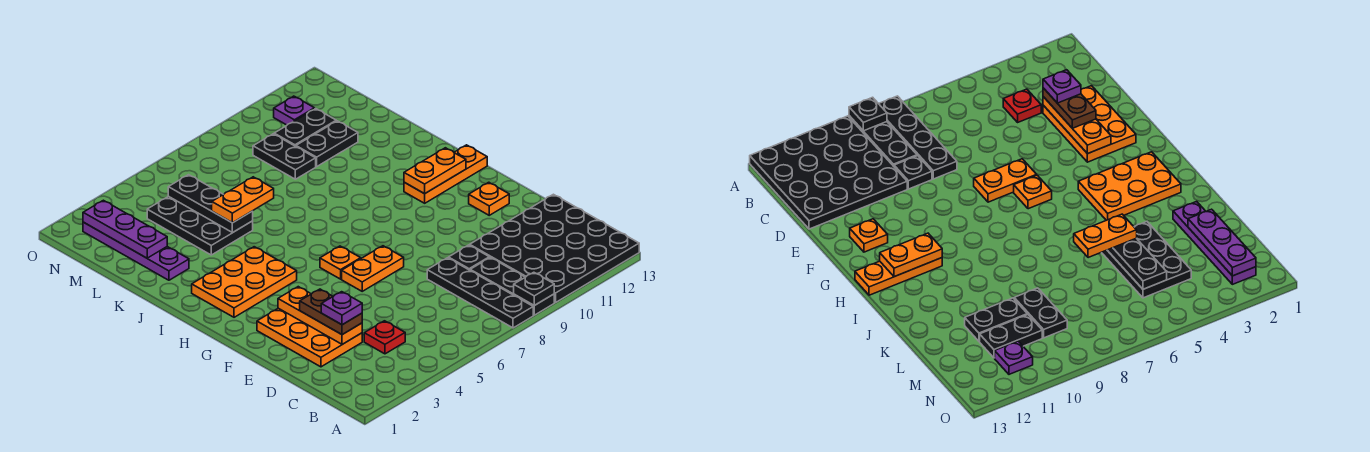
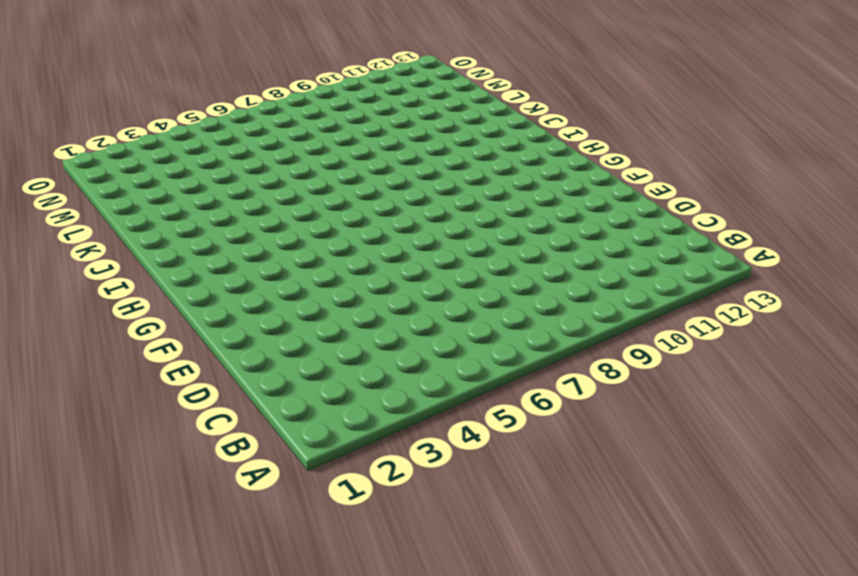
none -> black 1x4 plate [427,258,533,328]
none -> black 1x3 plate [470,257,554,315]
none -> black 4x4 plate [470,194,639,303]

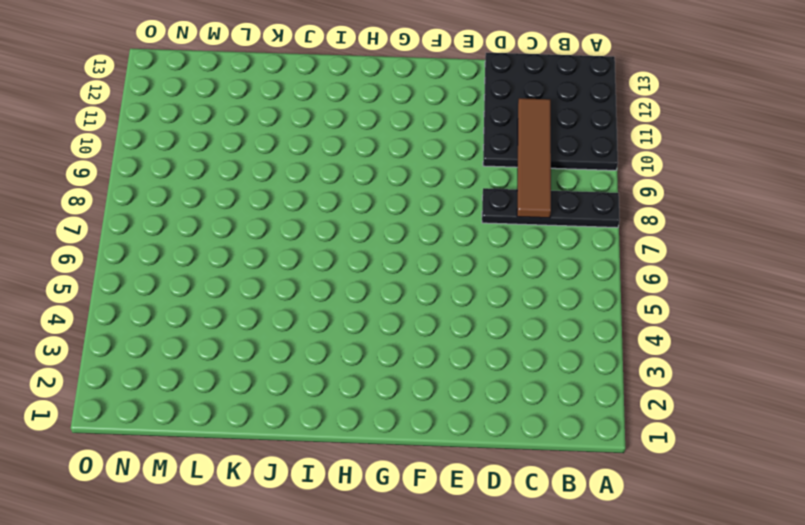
brown 1x4 tile [517,98,551,218] -> none
none -> black 1x3 plate [470,257,554,315]
none -> red 1x1 plate [364,321,405,354]
none -> orange 2x3 plate [257,308,362,367]

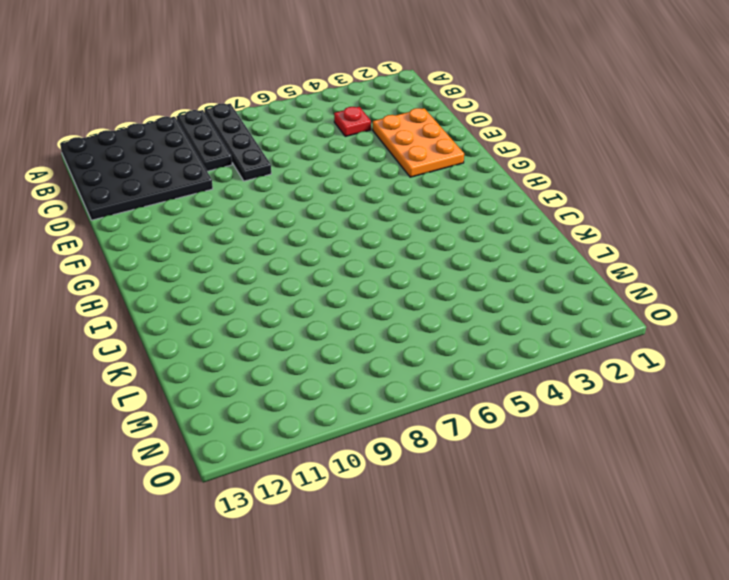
none -> black 1x1 plate [449,245,489,270]
none -> orange 1x2 plate [342,246,404,291]
none -> orange 1x1 plate [469,182,509,215]

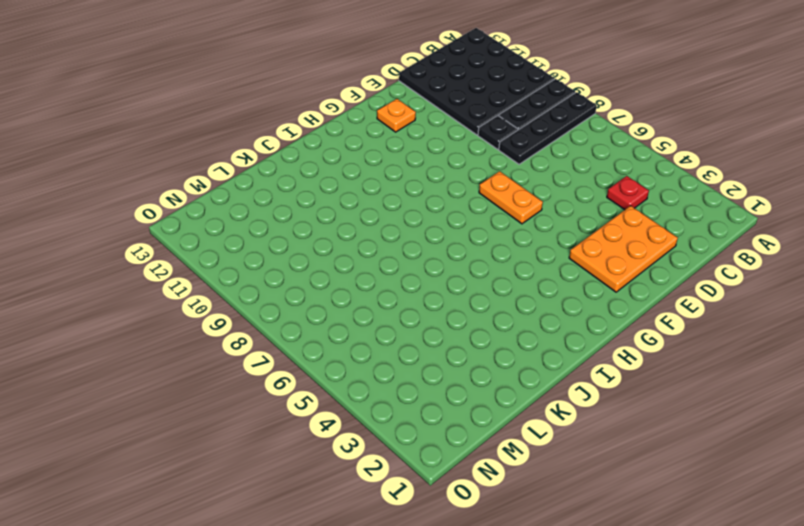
none -> orange 1x1 plate [320,246,361,279]
none -> orange 2x3 plate [192,247,297,317]
none -> orange 1x3 plate [404,145,487,203]

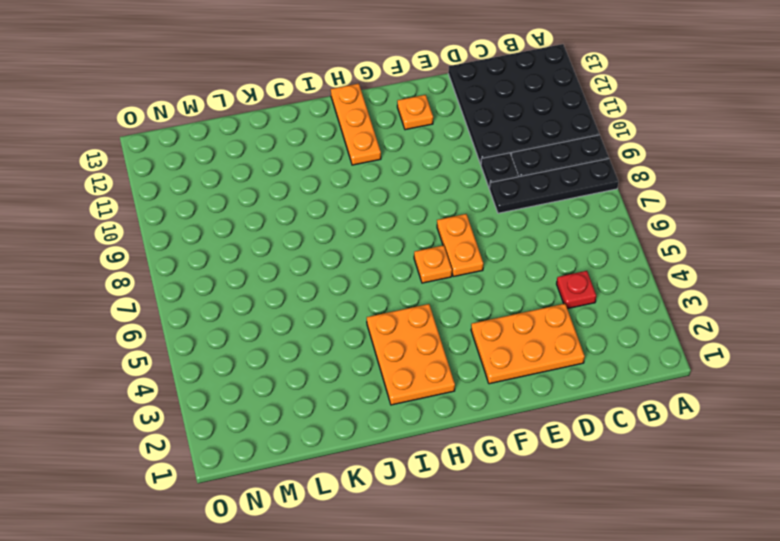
none -> purple 1x4 plate [83,222,189,280]
none -> black 2x3 plate [147,196,253,255]
none -> black 1x2 plate [253,134,316,179]

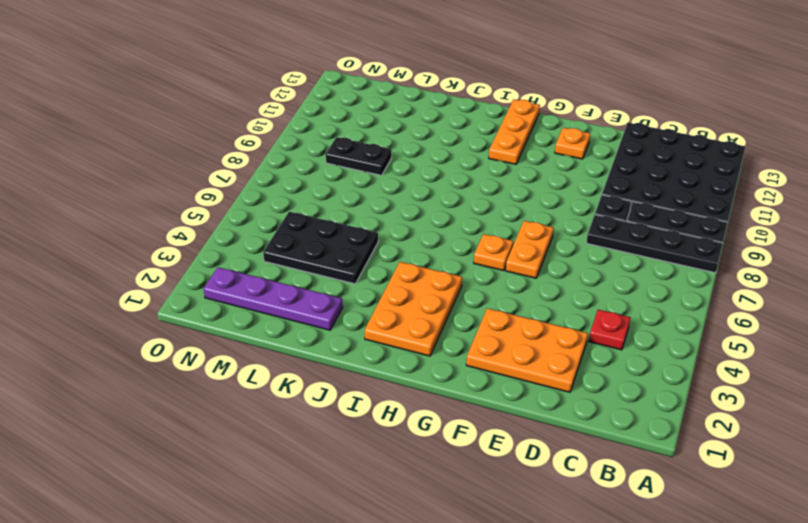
none -> black 1x2 plate [296,121,358,167]
none -> black 1x2 plate [274,109,336,146]
none -> purple 1x1 plate [274,96,315,125]

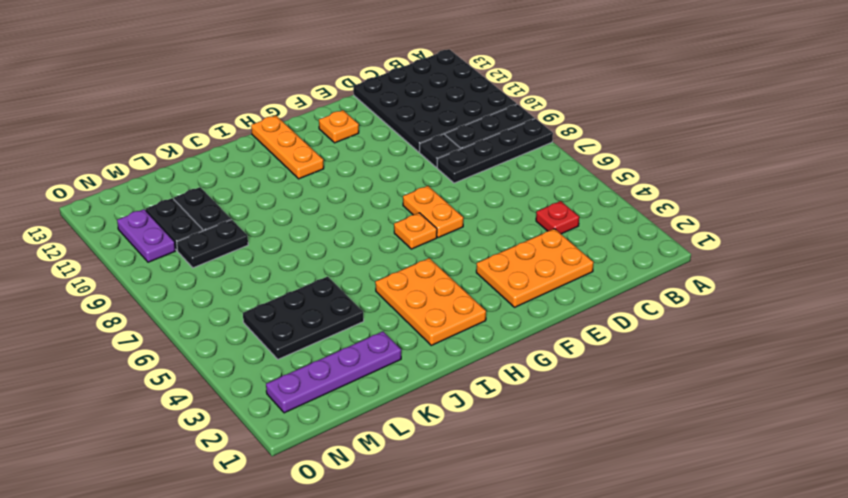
purple 1x2 plate [117,209,175,262] -> purple 1x1 plate [274,96,315,125]
none -> black 1x1 plate [514,272,554,305]
none -> orange 1x3 plate [278,287,362,344]
none -> orange 1x2 plate [404,148,466,194]

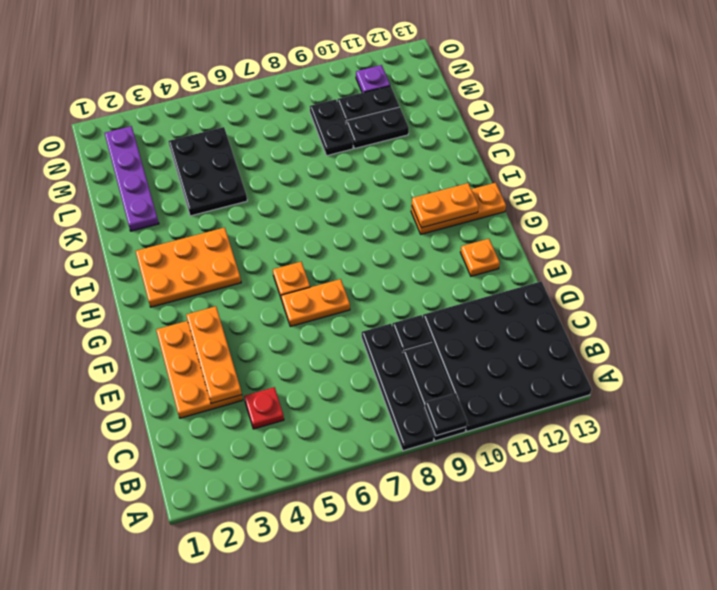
none -> black 1x3 plate [168,175,253,233]
none -> purple 1x3 plate [83,200,167,258]
none -> brown 1x2 plate [300,289,362,335]

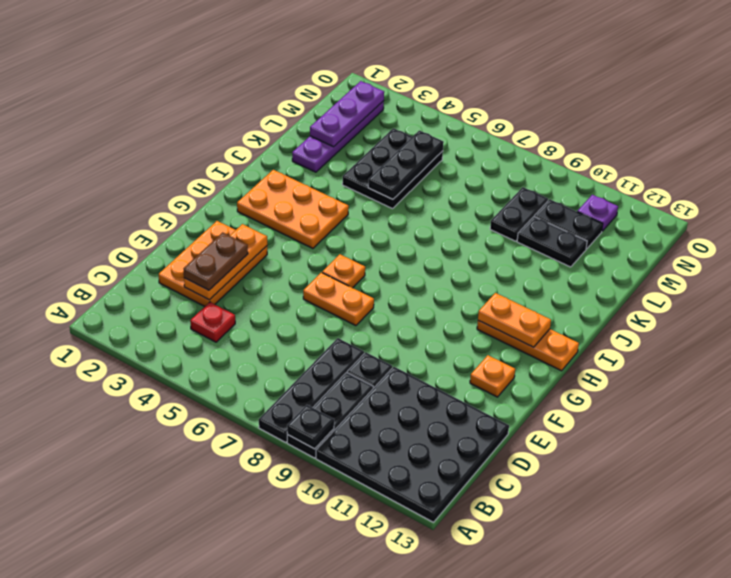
none -> orange 1x2 plate [212,177,274,223]
none -> purple 1x1 plate [321,292,362,325]

